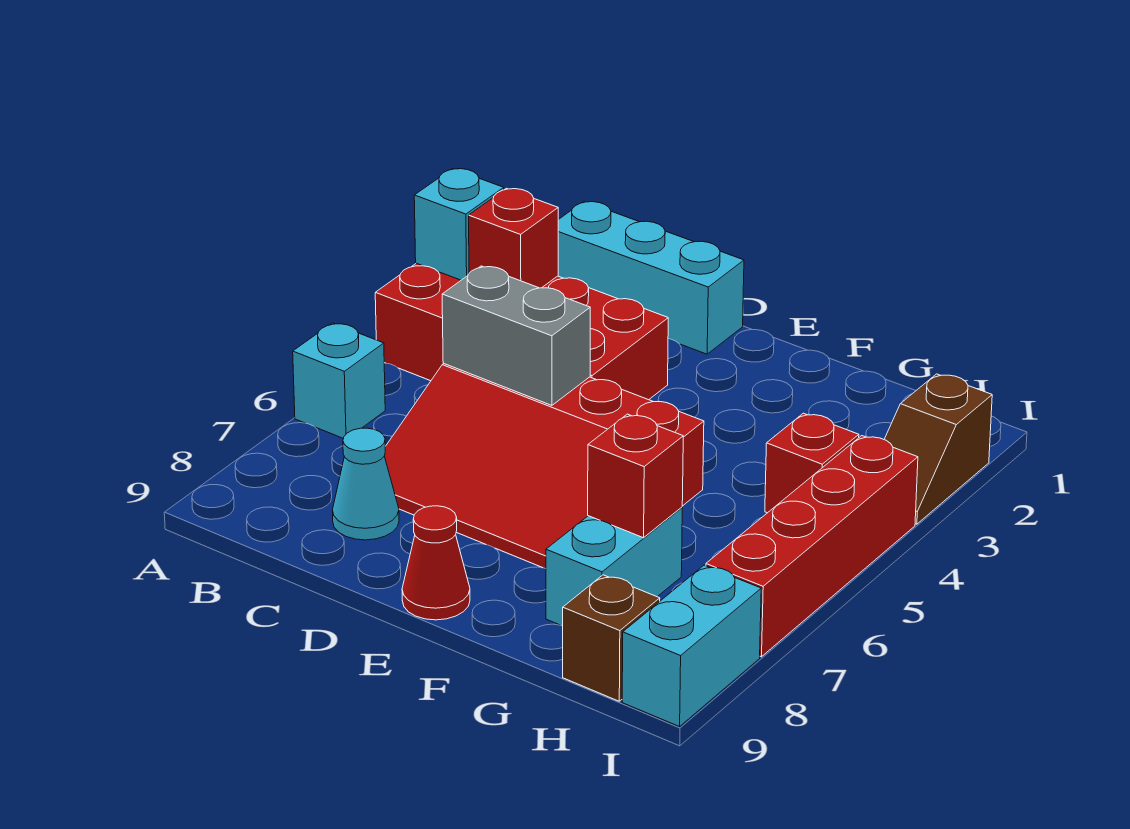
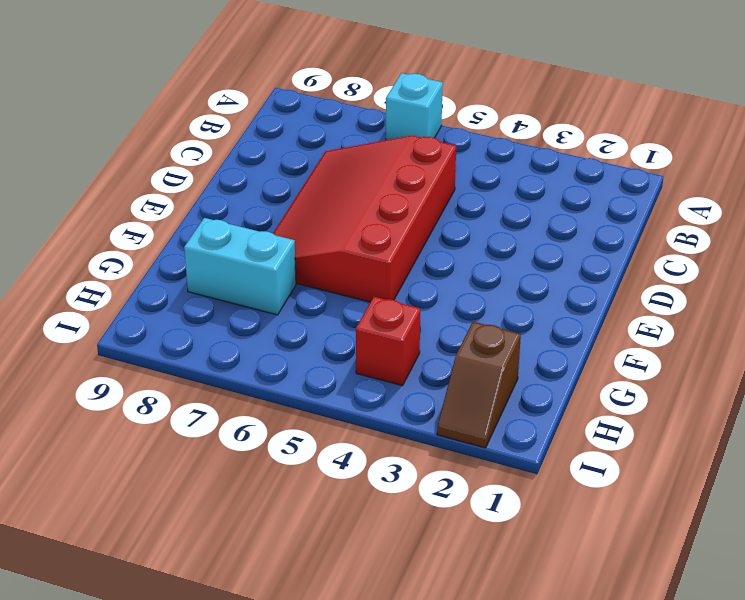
brown 1x2 slope [437,322,521,448] -> brown 1x2 slope turned to [884,374,992,524]
none -> red 2x4 brick [375,263,668,400]
none -> cyan 1x3 brick [558,201,744,354]
none -> cyan 1x1 cone [333,428,399,540]

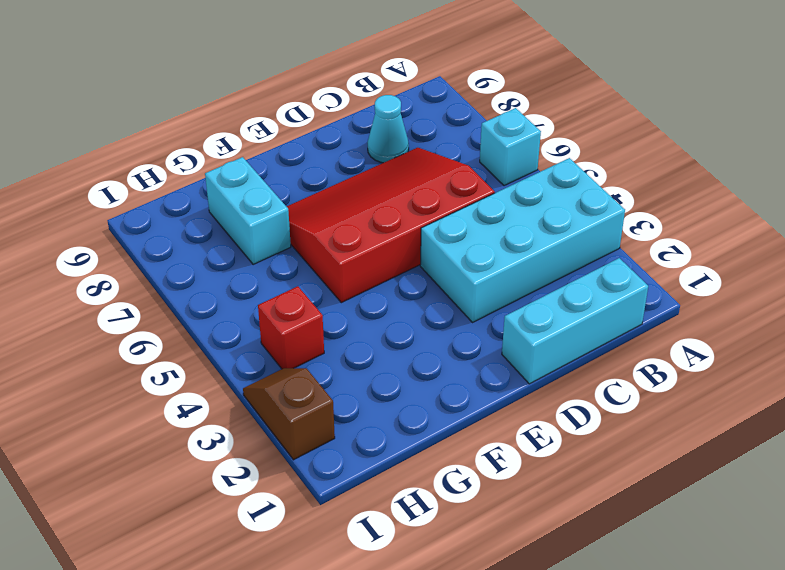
cyan 2x4 brick [420,158,625,322] -> red 2x4 brick [375,263,668,400]
none -> red 1x1 cone [402,506,470,620]
none -> brown 1x1 brick [563,575,660,701]
none -> red 1x4 brick [706,436,918,657]

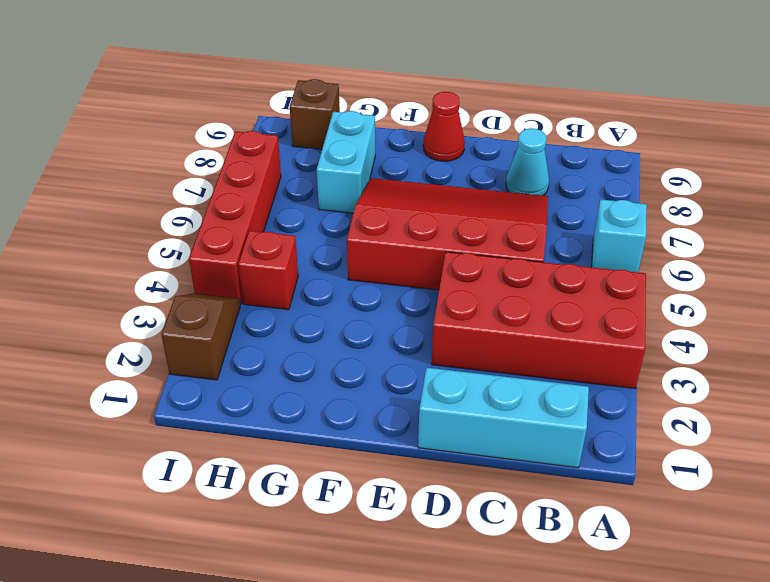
none -> cyan 1x2 brick [622,565,761,727]
none -> cyan 1x1 brick [414,169,504,280]
none -> red 1x1 brick [469,188,558,288]

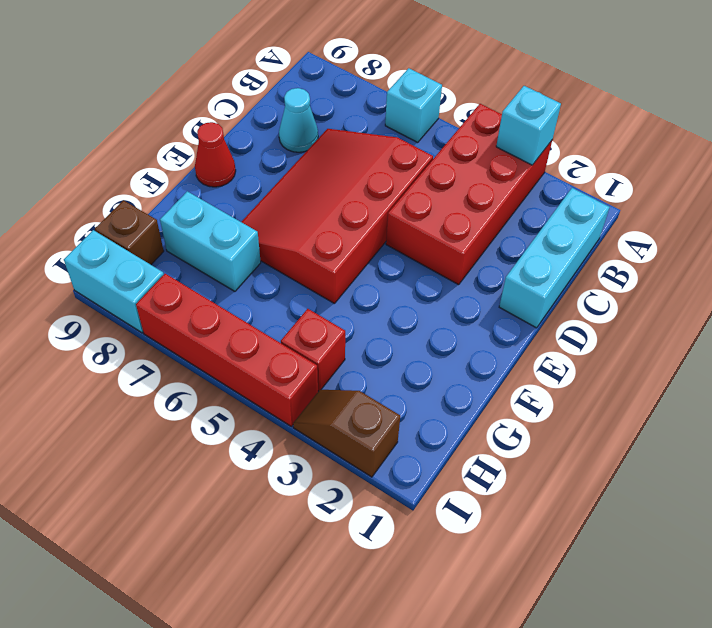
none -> red 1x1 brick [469,188,558,288]
none -> grey 1x2 brick [442,266,590,405]
none -> red 1x1 brick [588,414,683,538]

